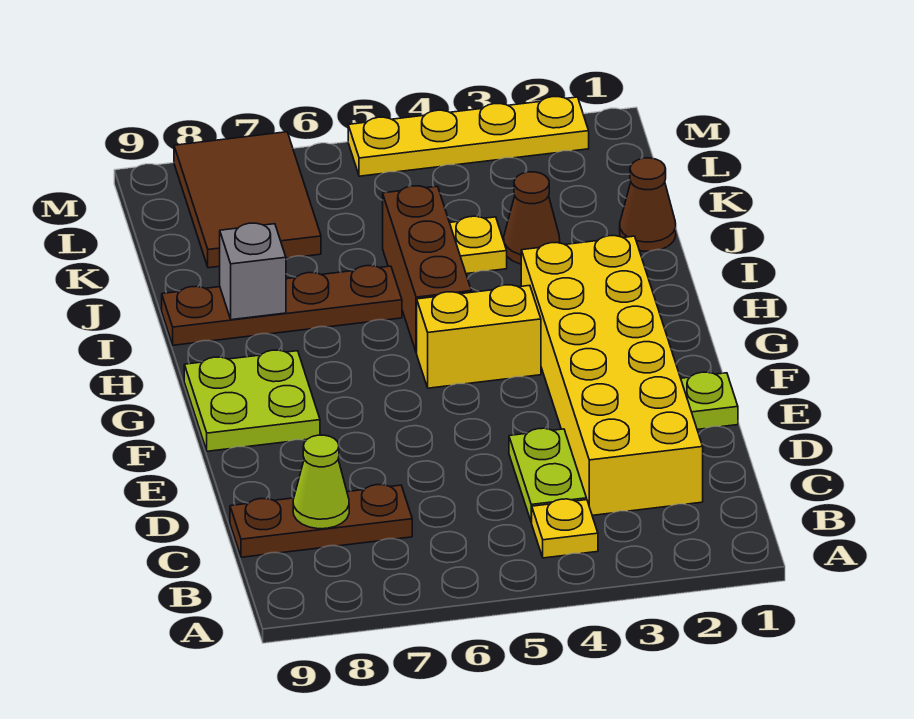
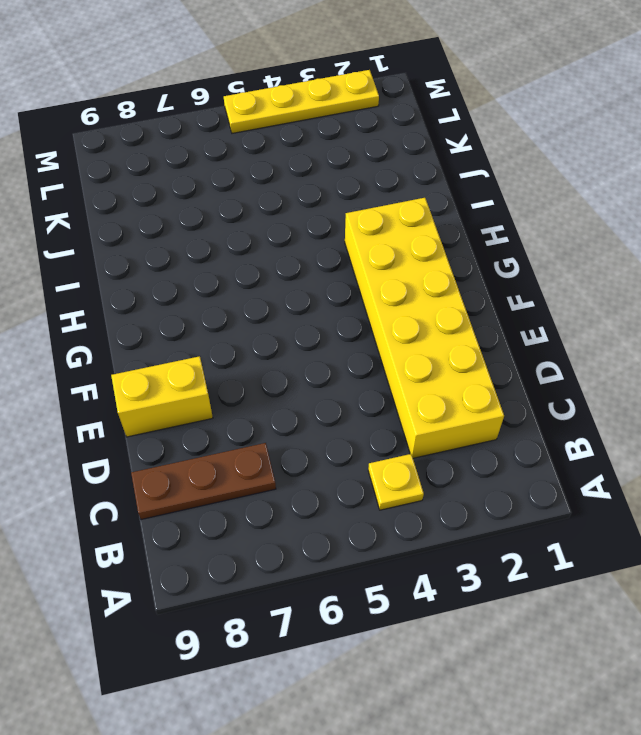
yellow 1x2 brick [111,356,213,437] -> yellow 1x2 brick moved to [417,285,541,388]
none -> lime 1x2 plate [509,428,587,522]
none -> lime 1x1 plate [681,372,738,429]
none -> lime 2x2 plate [184,350,320,451]

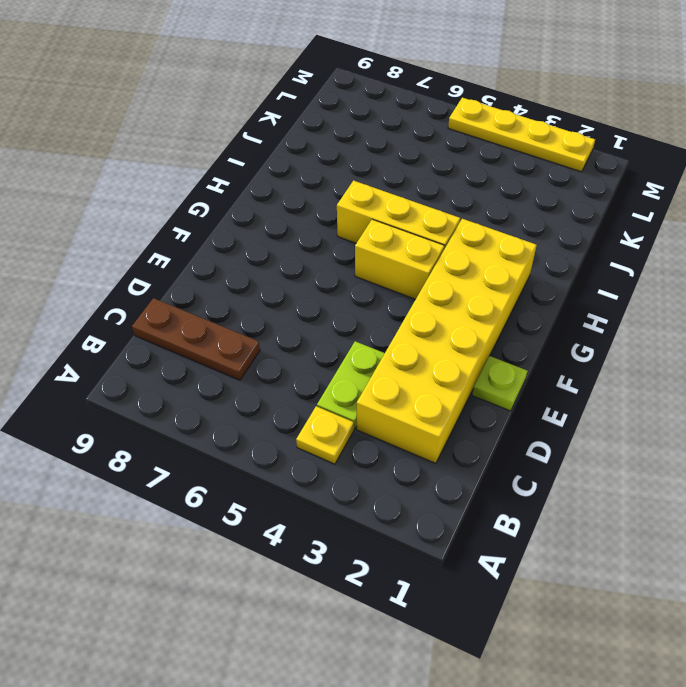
yellow 1x3 brick [337,181,460,249] -> brown 1x3 brick [383,186,471,353]
none -> lime 2x2 plate [184,350,320,451]
none -> brown 1x4 plate [162,266,402,345]
none -> brown 1x1 cone [620,158,676,251]

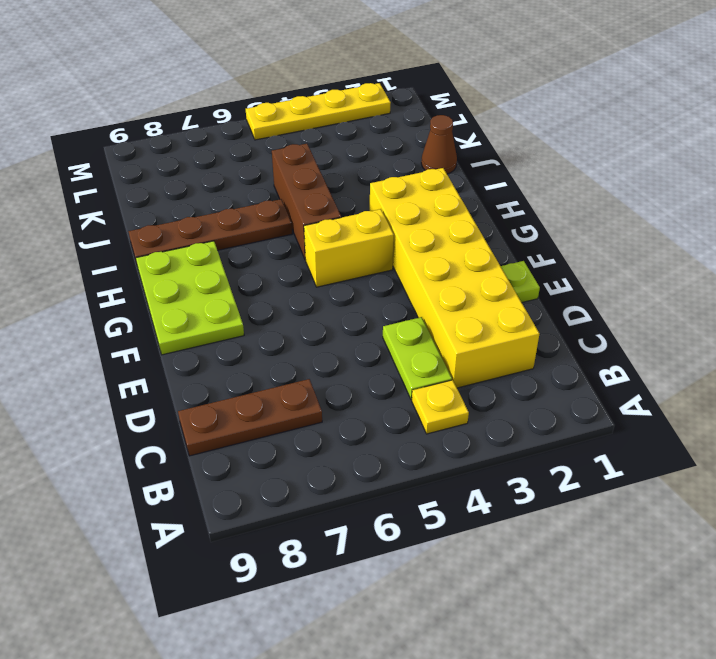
lime 2x3 plate [136,241,244,355] -> lime 2x2 plate [184,350,320,451]
none -> brown 1x1 cone [504,172,560,264]
none -> yellow 1x1 plate [450,216,507,274]
none -> brown 2x3 tile [174,132,321,268]

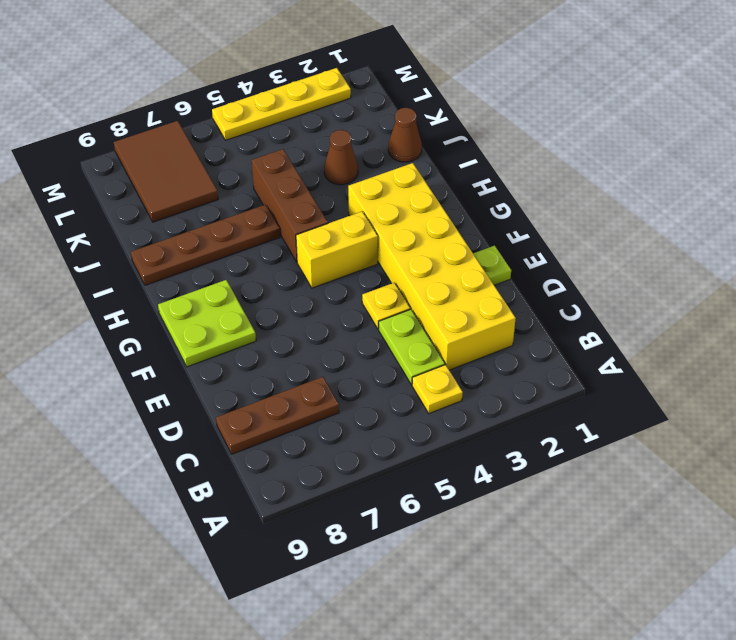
yellow 1x1 plate [362,283,410,329] -> yellow 1x1 plate moved to [450,216,507,274]
none -> lime 1x1 cone [293,435,349,529]
none -> grey 1x1 brick [220,223,286,320]

